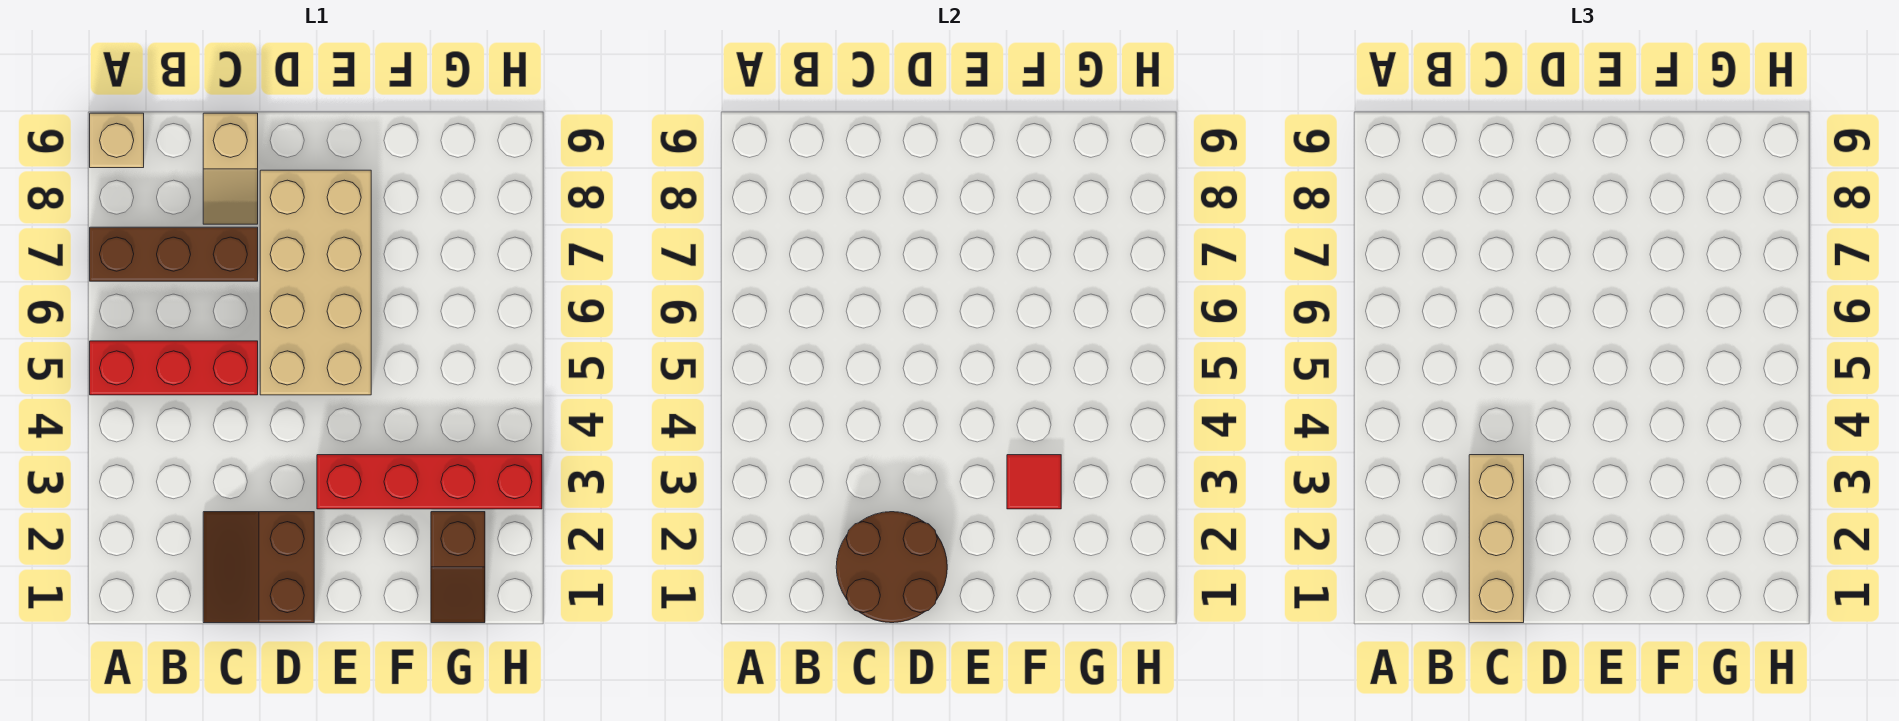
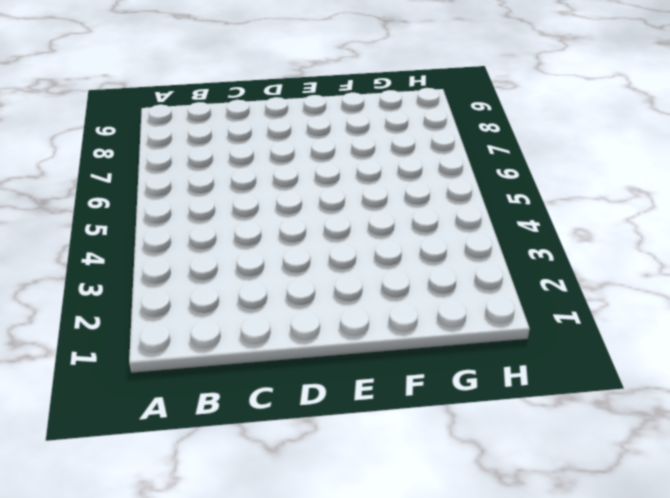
none -> red 1x3 brick [90,341,258,395]
none -> brown 1x3 brick [90,227,258,281]

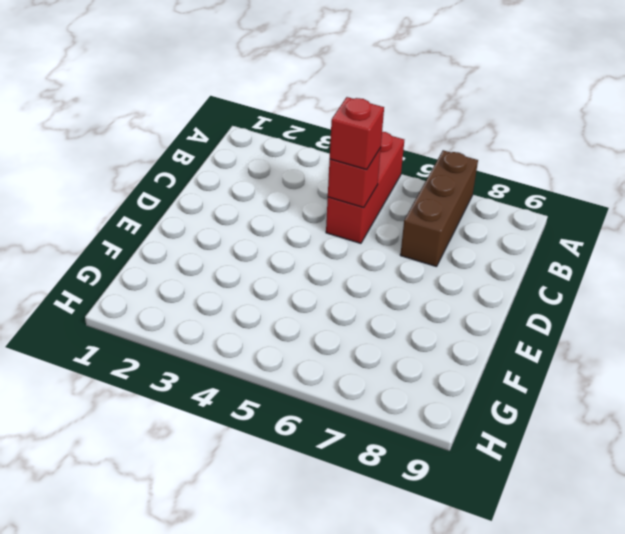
red 1x1 brick [328,148,381,208] -> none
red 1x1 brick [330,97,384,170] -> none
none -> tan 1x1 brick [90,113,144,168]
none -> brown 2x2 slope [203,512,314,623]

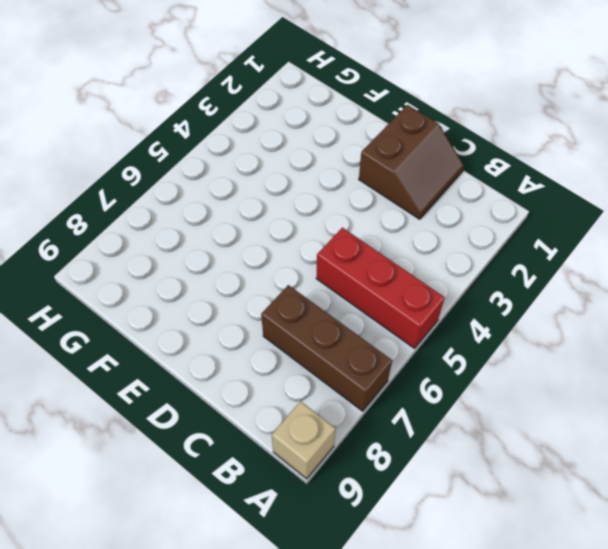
none -> tan 1x2 slope [203,113,258,224]
none -> tan 2x4 brick [260,170,371,395]

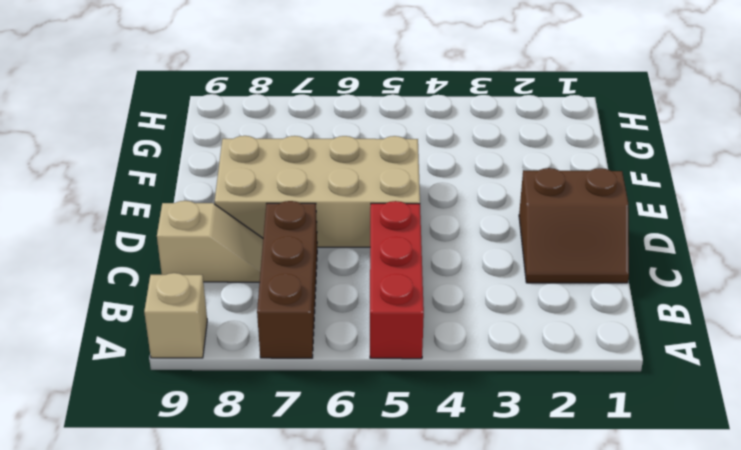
none -> red 1x4 brick [317,455,542,509]
none -> brown 1x2 slope [431,512,485,623]

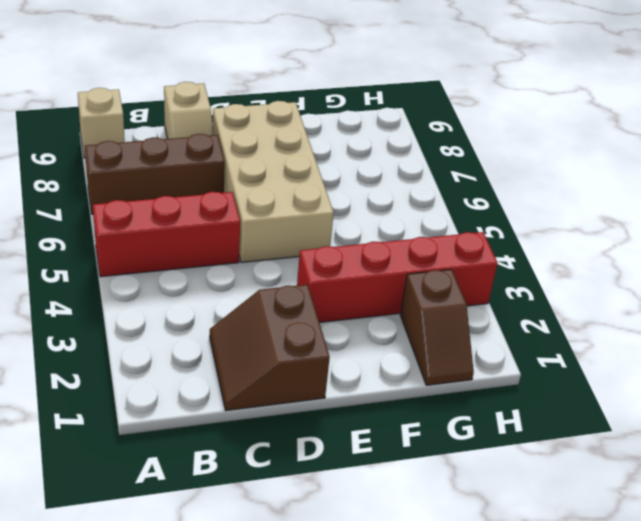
none -> brown 2x2 round brick [836,512,947,623]
none -> red 1x1 tile [1007,455,1061,509]

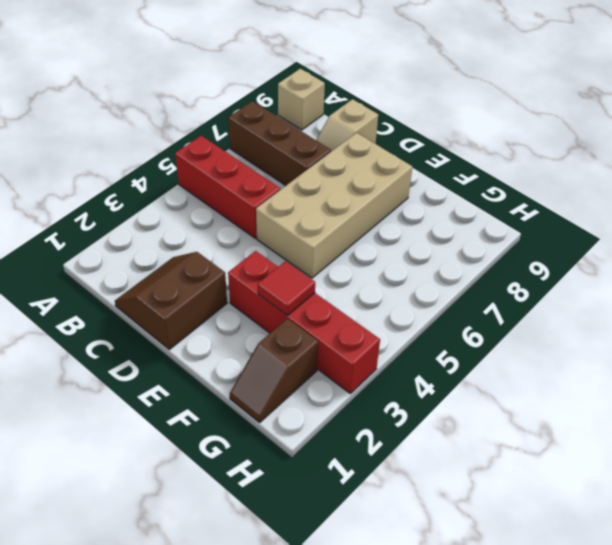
none -> brown 2x2 round brick [836,512,947,623]
none -> tan 1x3 brick [1469,455,1524,623]

